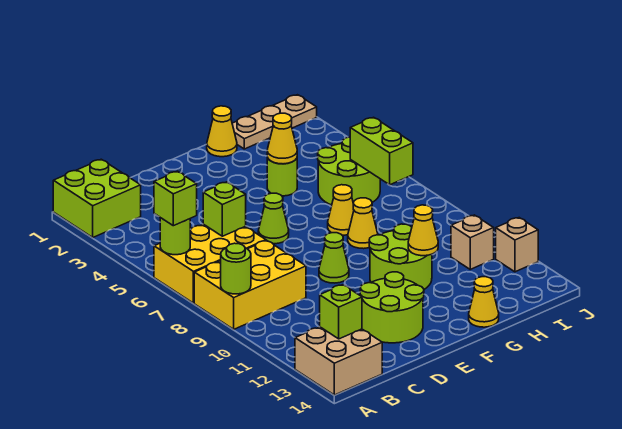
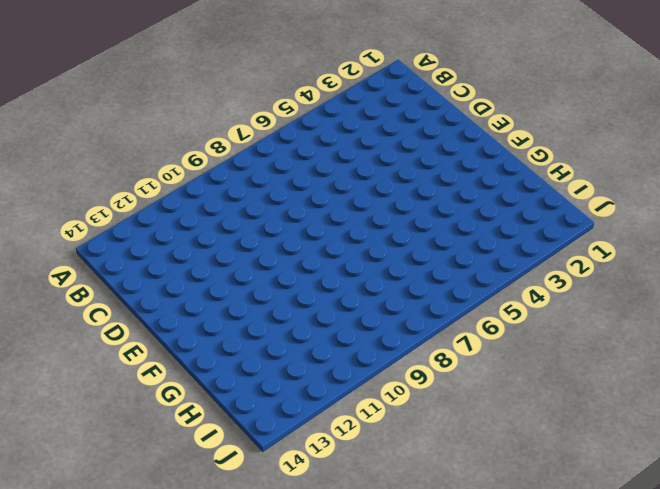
none -> lime 2x2 brick [53,159,141,237]
none -> yellow 2x3 brick [154,224,266,303]
none -> yellow 2x3 brick [194,240,306,329]

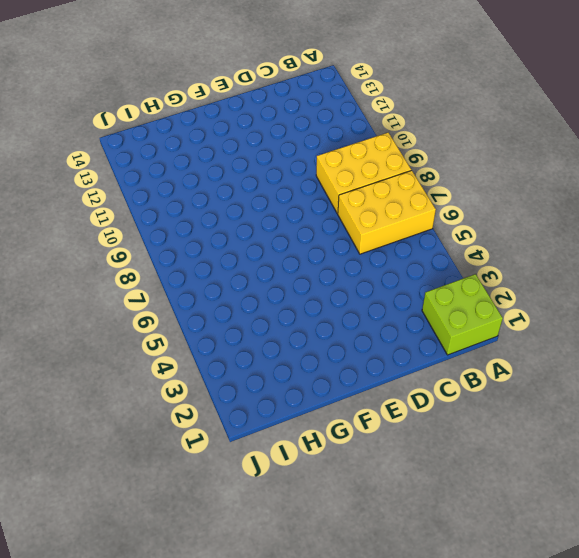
none -> tan 2x2 brick [295,327,382,395]
none -> lime 2x2 round brick [360,272,424,343]
none -> lime 1x1 cone [258,193,289,244]

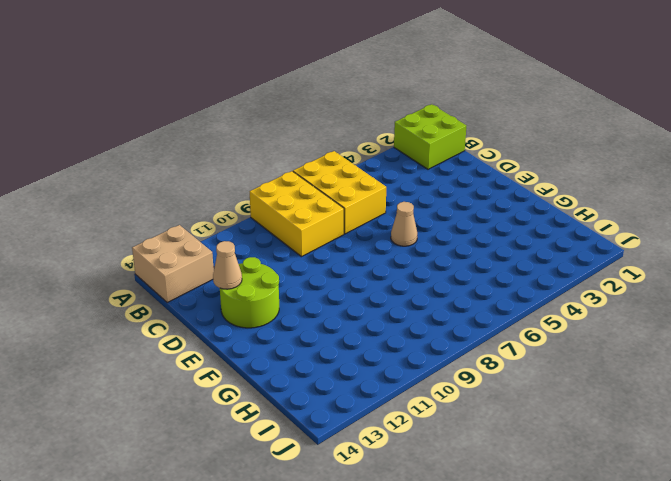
tan 1x1 cone [213,241,242,289] -> none
tan 1x1 cone [391,202,417,246] -> lime 1x1 cone [258,193,289,244]
none -> lime 1x1 cone [319,233,349,283]
none -> lime 2x2 round brick [369,224,432,289]
none -> yellow 1x1 cone [207,106,237,157]

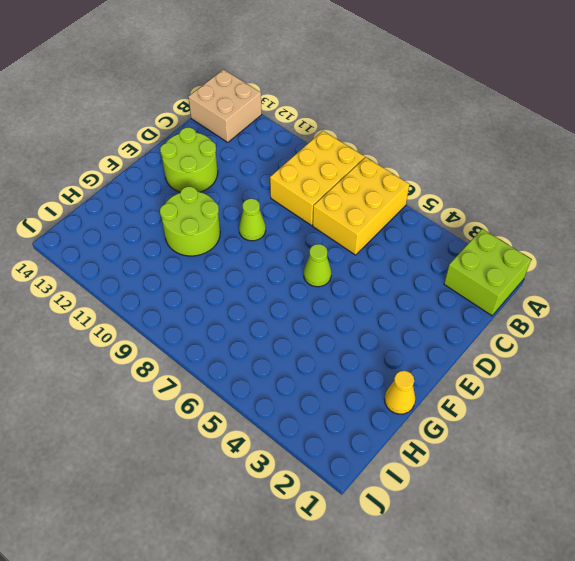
none -> lime 1x1 round brick [267,158,297,196]
none -> yellow 1x1 cone [328,185,354,235]
none -> yellow 1x1 cone [348,198,378,249]

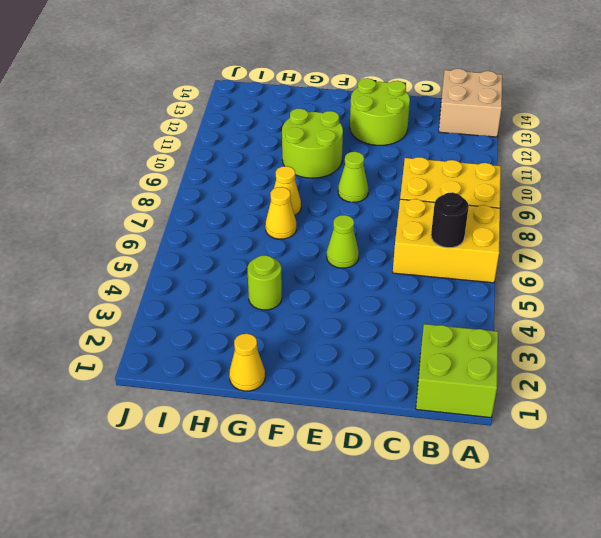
black 1x1 round brick [431,192,469,248] -> none
none -> yellow 1x1 cone [469,277,499,327]
none -> tan 1x3 plate [232,95,317,149]
none -> lime 2x2 round brick [318,137,380,205]

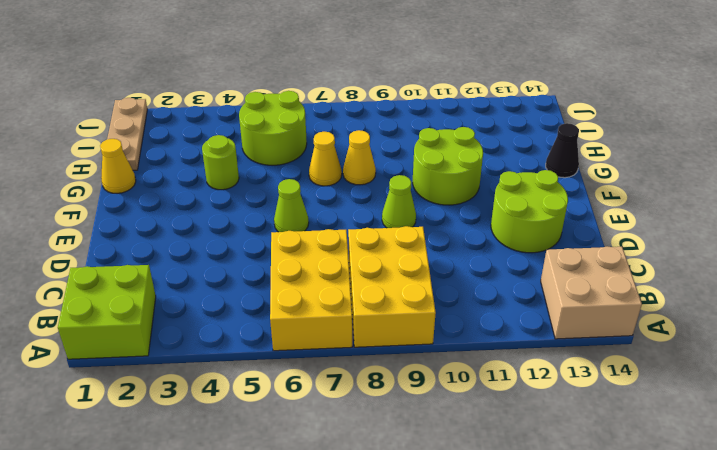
black 1x1 cone [546,123,579,178] -> yellow 1x1 cone [469,277,499,327]
none -> tan 1x1 brick [451,215,494,269]
none -> tan 1x1 brick [496,218,538,272]
none -> lime 1x1 round brick [160,218,190,255]

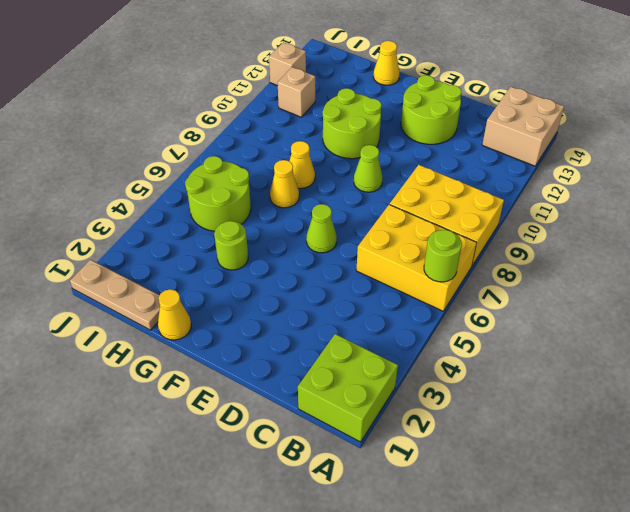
none -> lime 1x1 round brick [221,243,251,294]
none -> lime 1x1 brick [320,285,362,339]
none -> lime 1x1 brick [203,182,246,236]

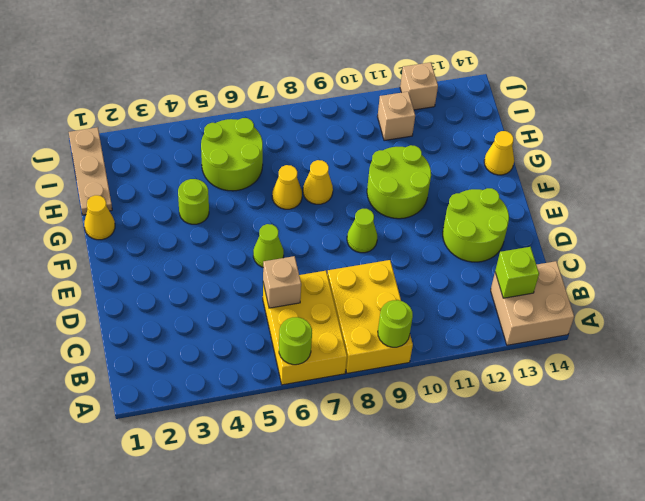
tan 1x1 brick [263,256,301,308] -> lime 1x1 brick [203,182,246,236]
none -> lime 2x2 brick [53,159,141,237]
none -> yellow 1x1 cone [267,113,297,164]
none -> yellow 1x1 cone [408,205,438,256]

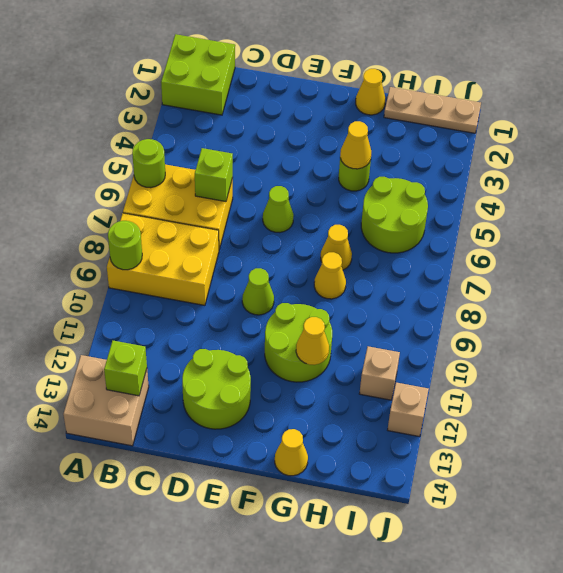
none -> lime 1x2 brick [350,117,413,185]
none -> lime 1x1 brick [154,171,197,226]

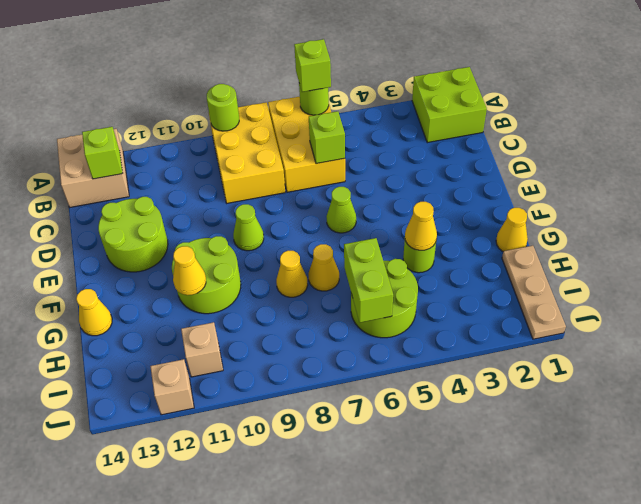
lime 1x2 brick [344,238,393,323] -> lime 1x2 brick turned to [350,117,413,185]

